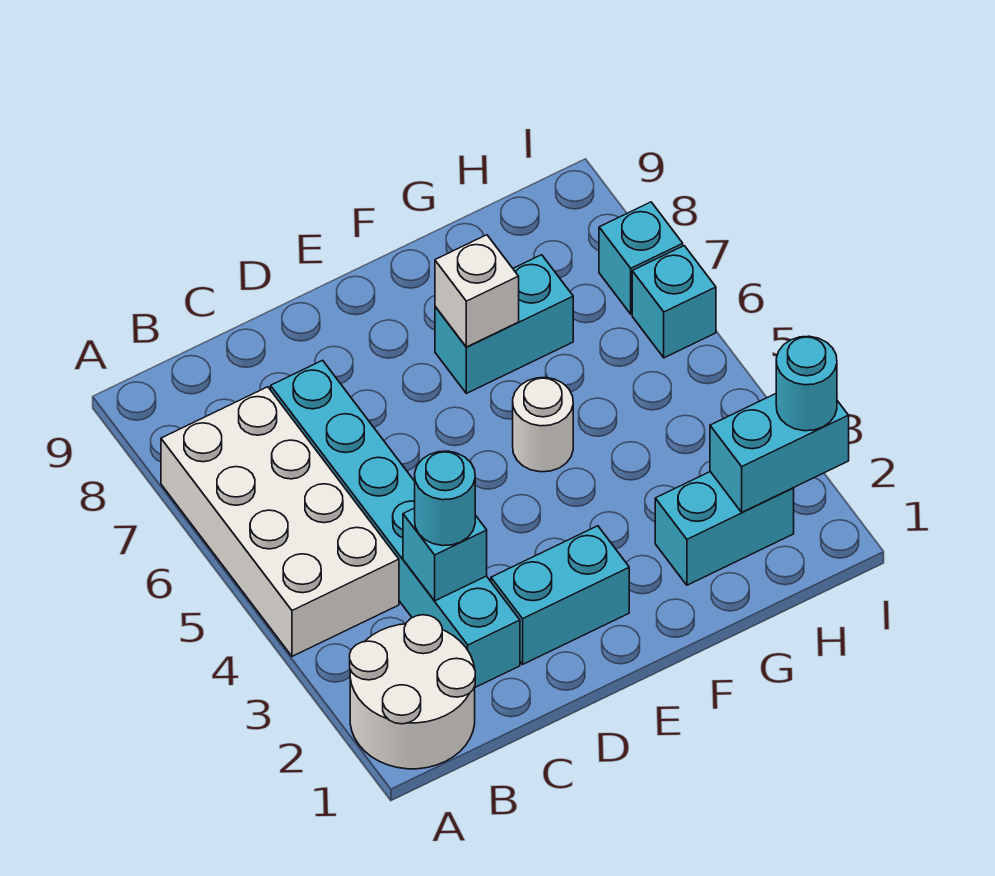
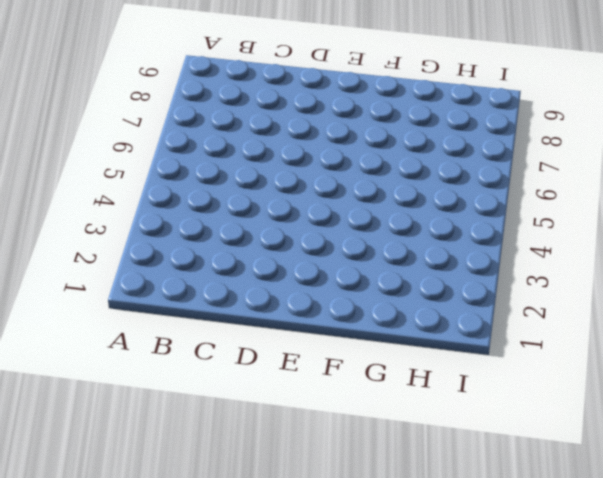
none -> white 2x2 round brick [350,615,475,769]
none -> white 2x4 brick [161,387,399,656]
none -> cyan 1x6 brick [271,360,520,687]

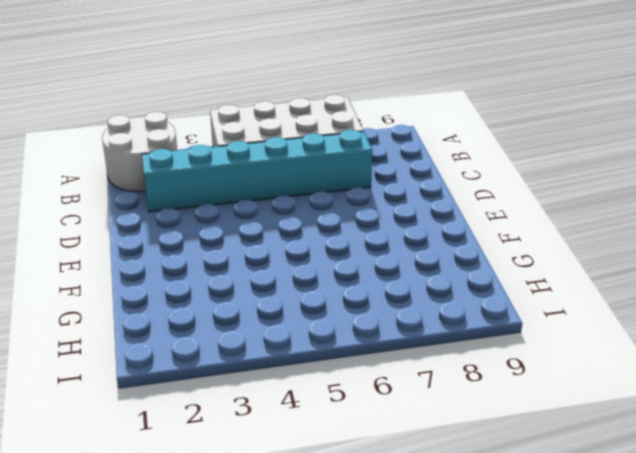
none -> cyan 1x2 brick [491,526,629,664]
none -> white 1x1 round brick [513,377,573,472]
none -> cyan 1x2 brick [435,255,573,393]

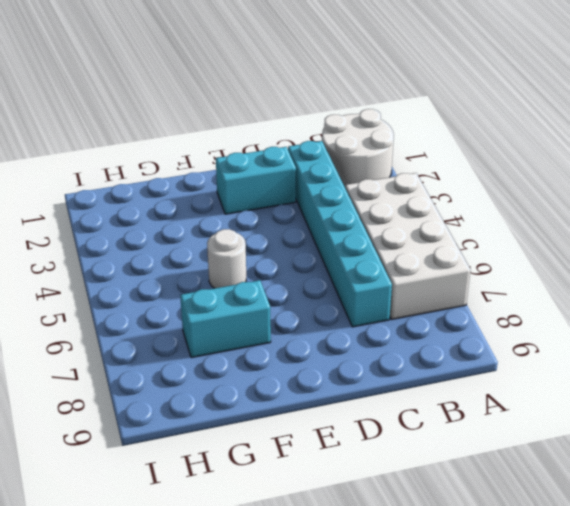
none -> cyan 1x2 brick [655,472,794,585]
none -> cyan 1x1 brick [632,246,716,358]
none -> cyan 1x1 brick [599,202,683,314]

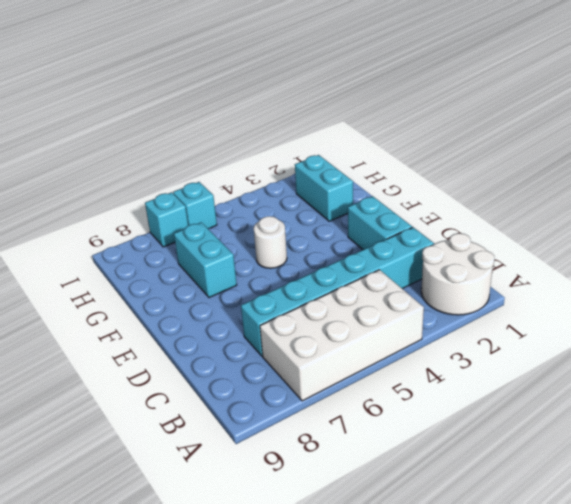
none -> cyan 1x1 brick [403,508,487,601]
none -> white 1x1 brick [435,235,519,347]
none -> cyan 1x2 brick [710,394,849,512]

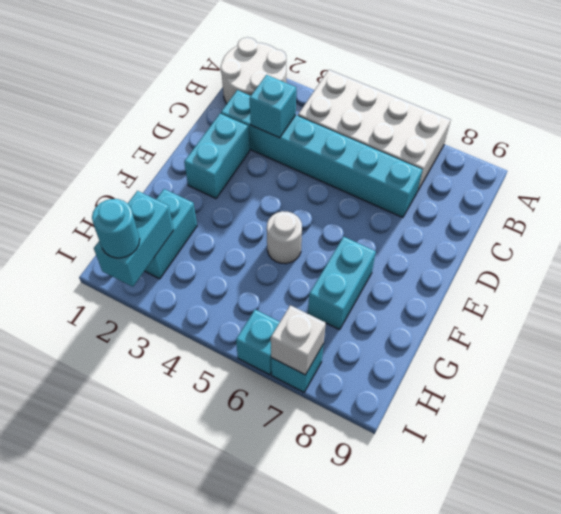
white 1x1 brick [271,305,326,375] -> white 1x1 brick moved to [435,235,519,347]
none -> cyan 1x1 round brick [415,451,475,546]

